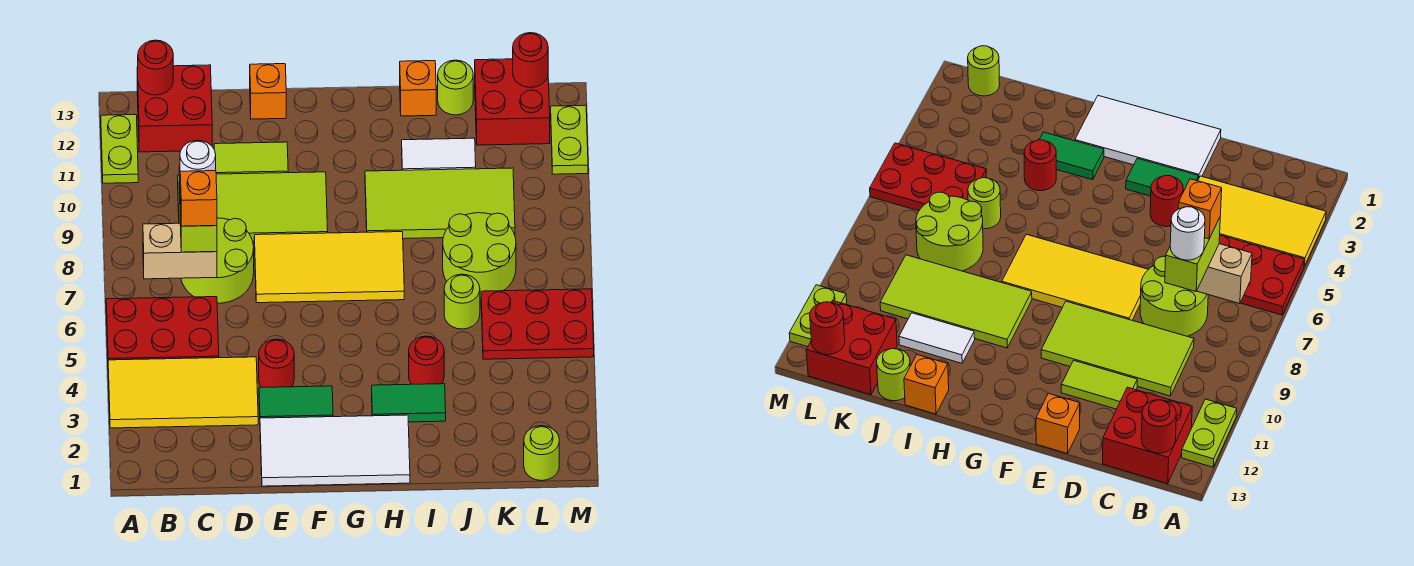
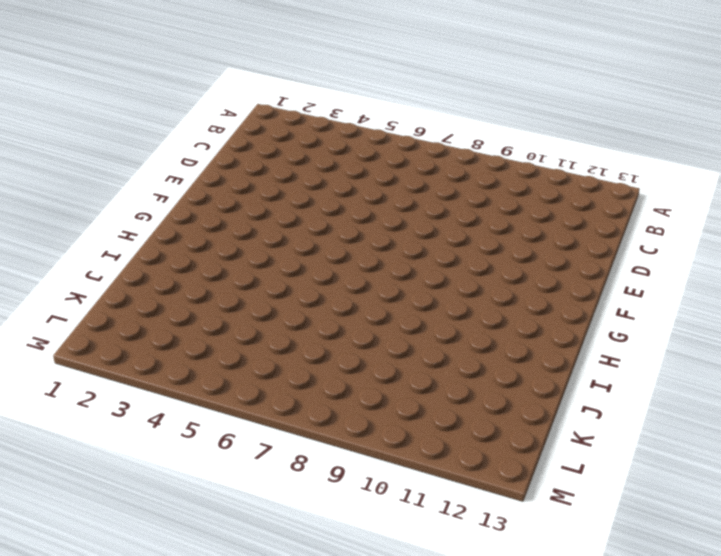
none -> yellow 2x4 tile [108,357,258,428]
none -> red 2x3 plate [106,297,219,360]
none -> lime 1x2 plate [101,115,138,183]
none -> red 2x2 brick [137,65,212,152]

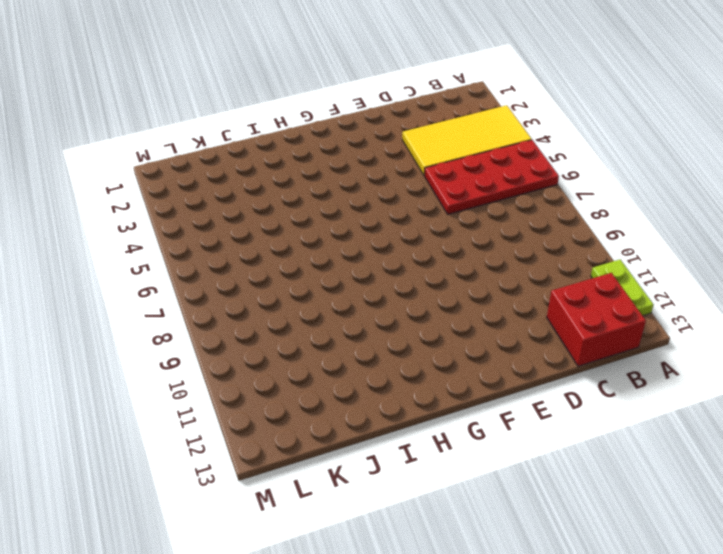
red 2x4 plate [425,140,559,214] -> red 2x3 plate [106,297,219,360]
none -> lime 2x2 round brick [181,218,254,303]
none -> lime 2x4 tile [178,172,328,242]
none -> lime 1x2 tile [214,142,288,174]
none -> white 2x4 tile [260,415,410,486]

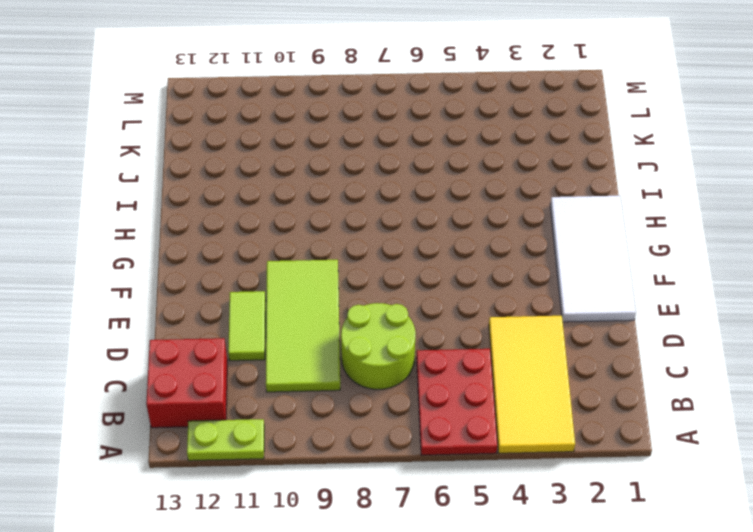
none -> green 1x2 tile [259,386,333,418]
none -> red 1x1 round brick [259,339,294,387]
none -> yellow 2x4 tile [254,232,404,303]
none -> orange 1x1 brick [250,64,286,119]

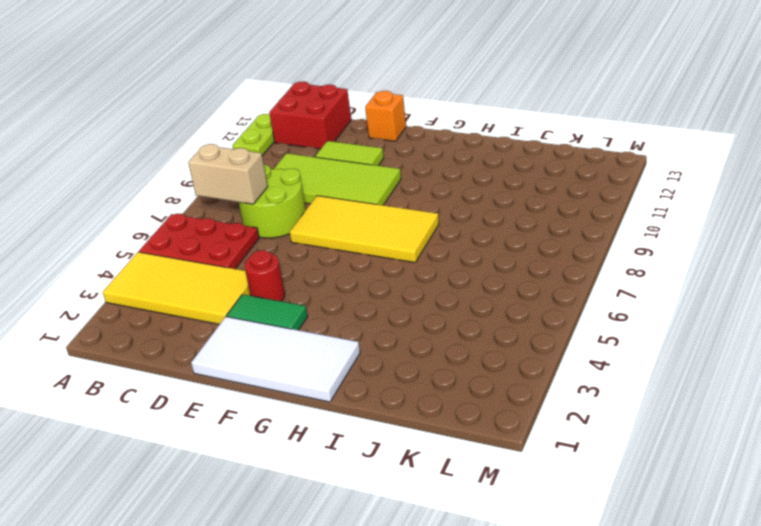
none -> green 1x2 tile [372,384,446,422]
none -> lime 2x4 tile [365,168,515,239]
none -> red 1x1 round brick [409,336,444,384]
none -> white 1x2 tile [402,138,476,170]

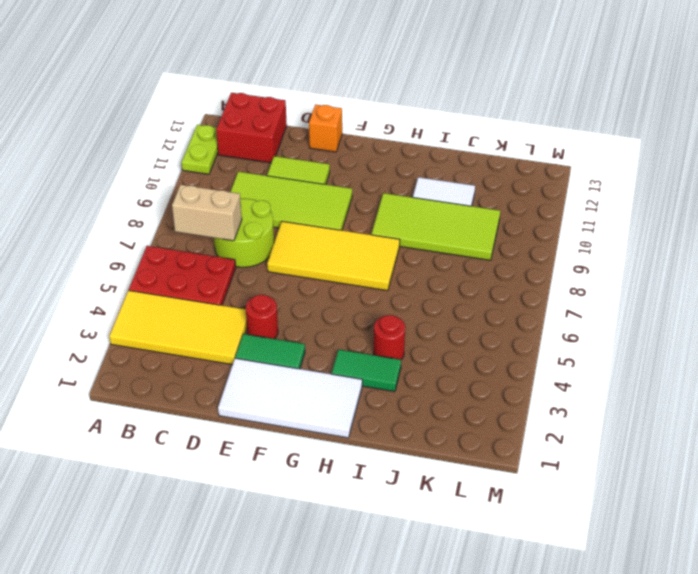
none -> orange 1x1 brick [400,61,436,116]
none -> lime 1x1 round brick [444,274,480,329]
none -> lime 2x2 round brick [443,213,516,298]
none -> lime 1x1 round brick [438,60,473,115]

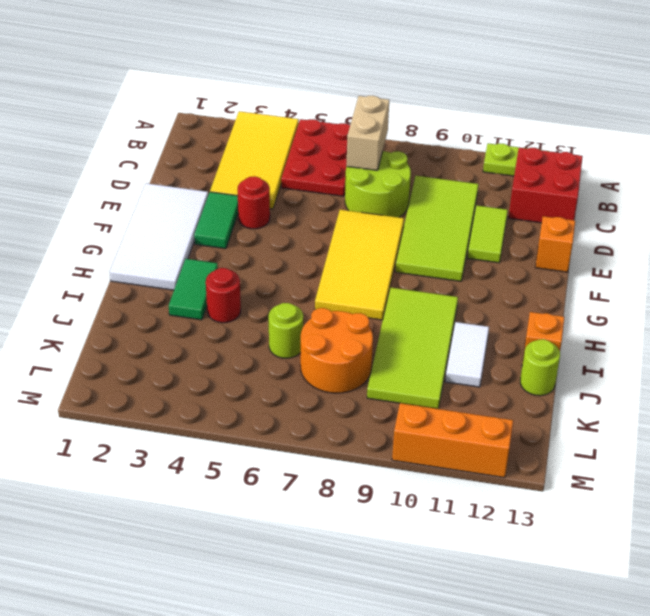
orange 2x2 round brick [300,308,373,393] -> lime 2x2 round brick [443,213,516,298]
orange 1x3 brick [392,403,513,478] -> lime 1x2 plate [551,105,588,174]
none -> red 2x3 plate [481,289,594,359]
none -> red 2x2 brick [475,59,550,145]
none -> lime 1x1 round brick [524,426,559,481]
none -> red 1x1 round brick [137,40,173,95]

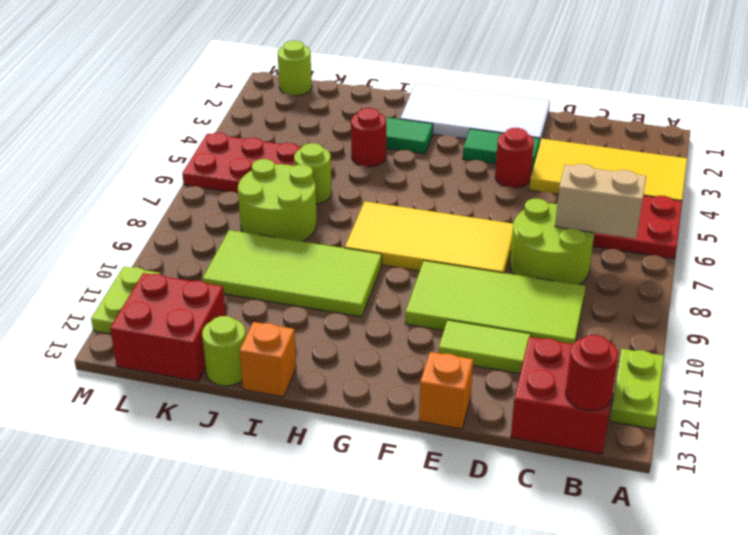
none -> white 1x2 tile [402,138,476,170]
none -> red 1x1 round brick [513,33,548,87]
none -> lime 1x2 brick [179,167,217,252]
none -> orange 1x1 brick [180,171,217,226]

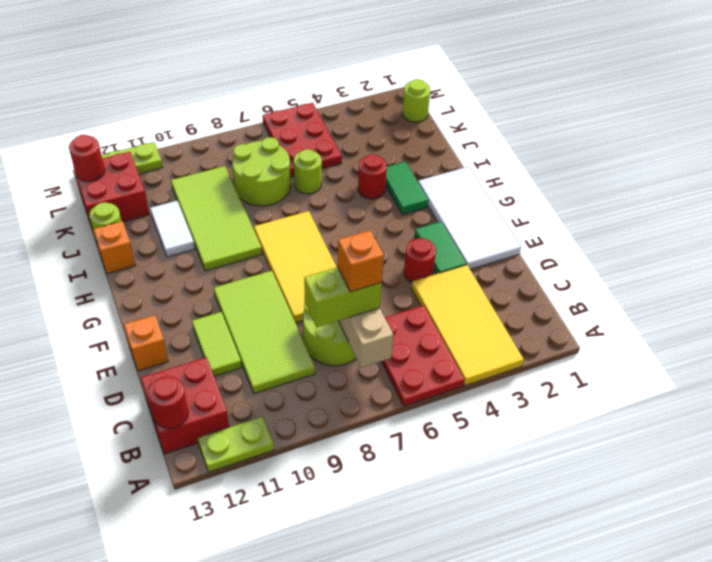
none -> white 1x1 round brick [180,140,216,172]

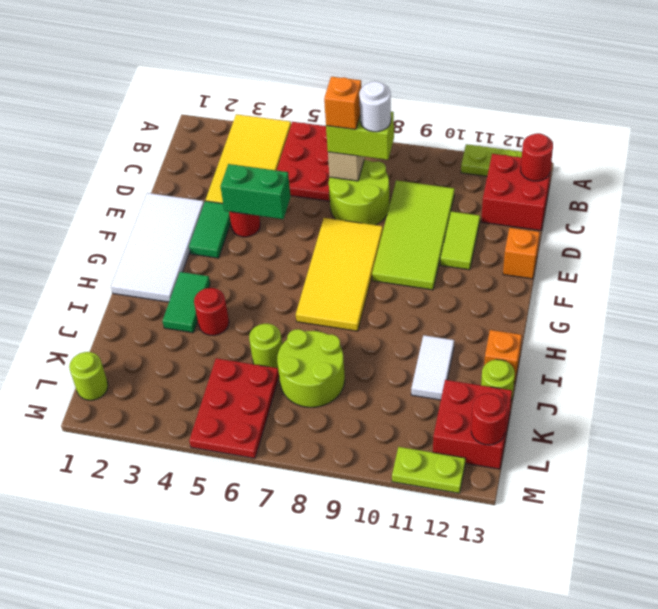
green 1x2 brick [220,164,291,219] -> none
none -> lime 2x4 tile [365,168,515,239]

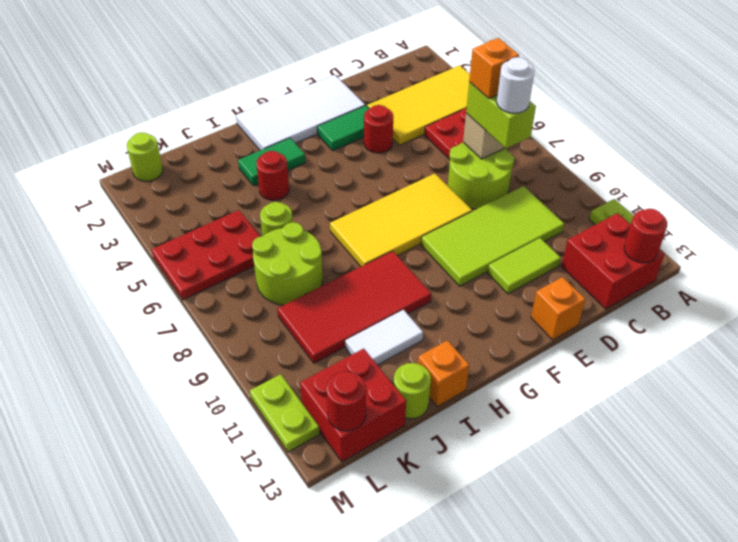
red 2x4 tile [278,251,431,363] -> lime 2x4 tile [365,168,515,239]

